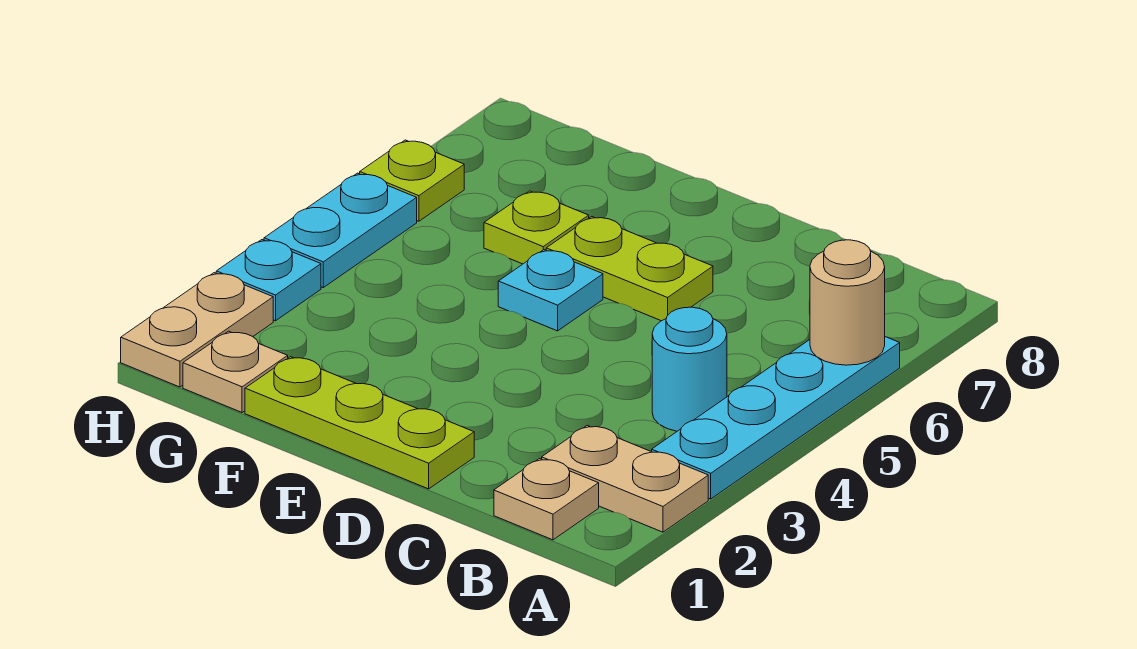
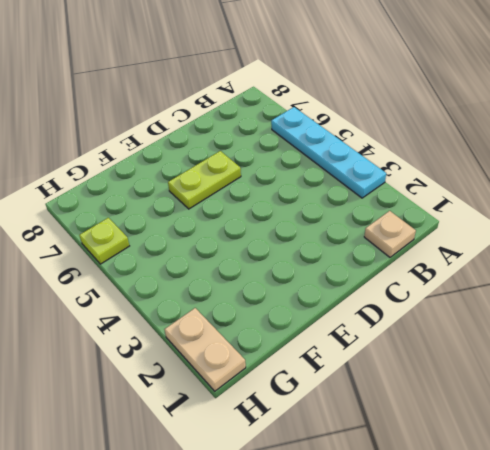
none -> tan 1x2 plate [542,426,708,532]
none -> cyan 1x1 round brick [652,307,727,431]
none -> lime 1x3 plate [245,357,474,489]

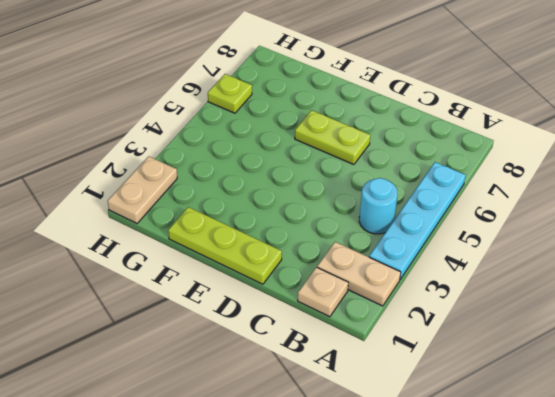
none -> cyan 1x1 plate [498,250,603,331]
none -> lime 1x1 plate [484,191,589,264]
none -> tan 1x1 plate [183,331,288,412]

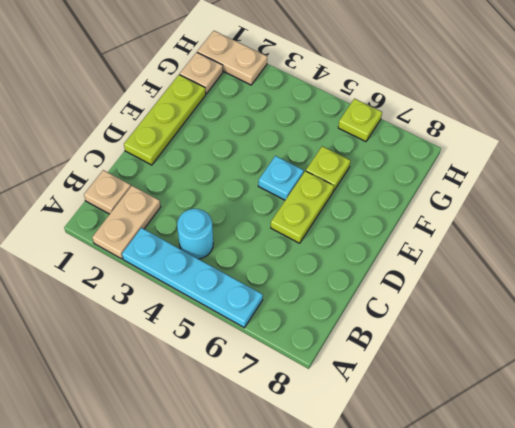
none -> cyan 1x1 plate [216,240,321,321]
none -> cyan 1x2 plate [264,173,417,287]
none -> tan 1x1 round brick [810,240,885,365]

